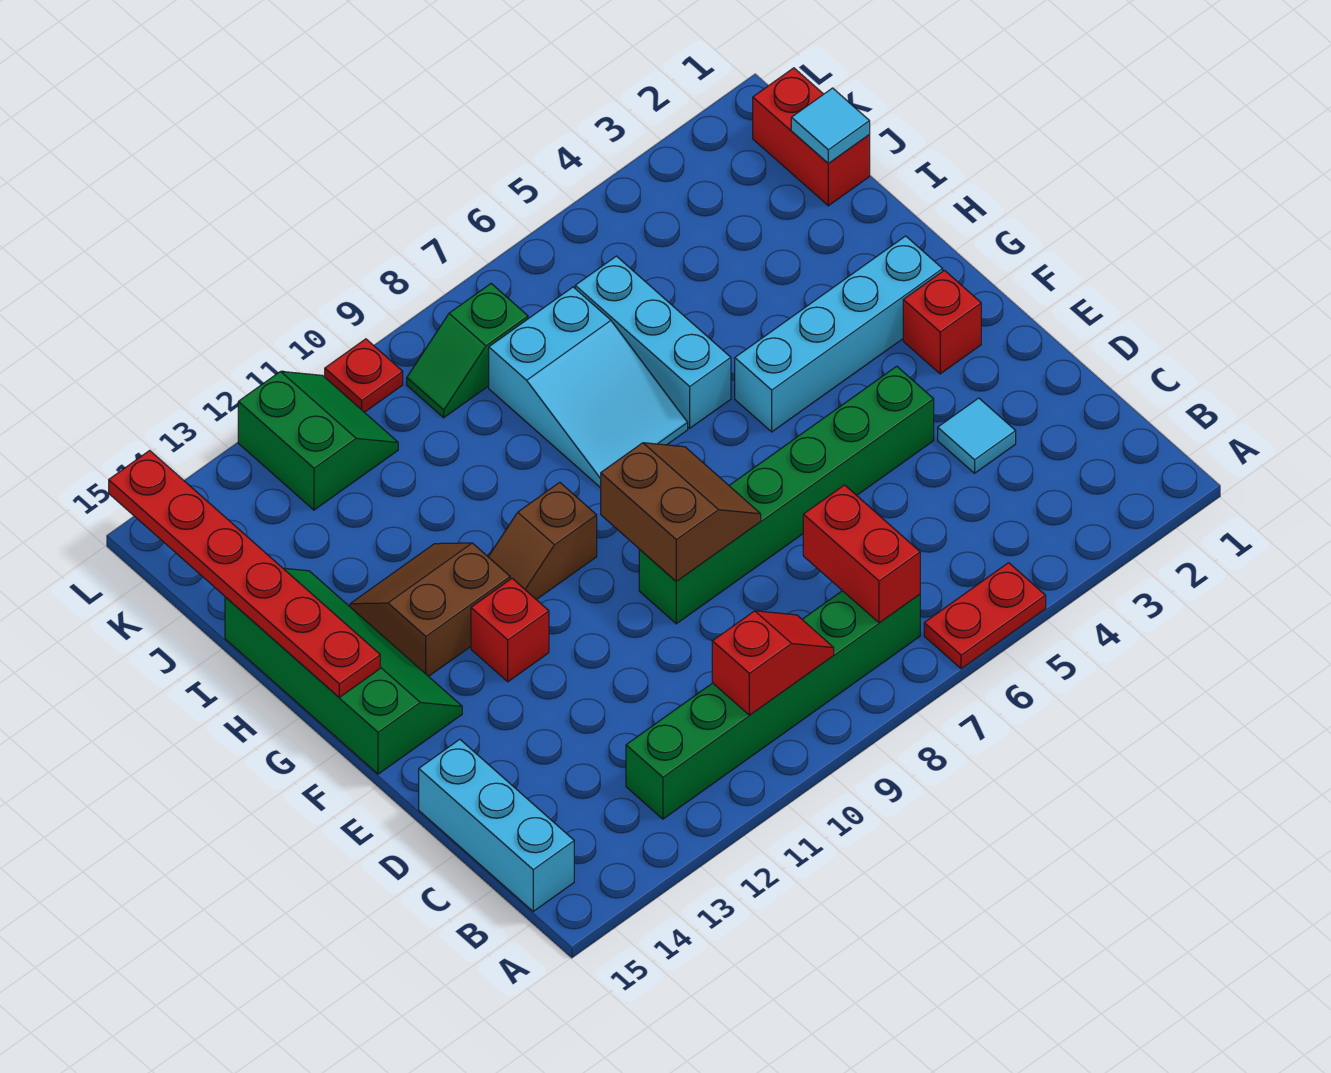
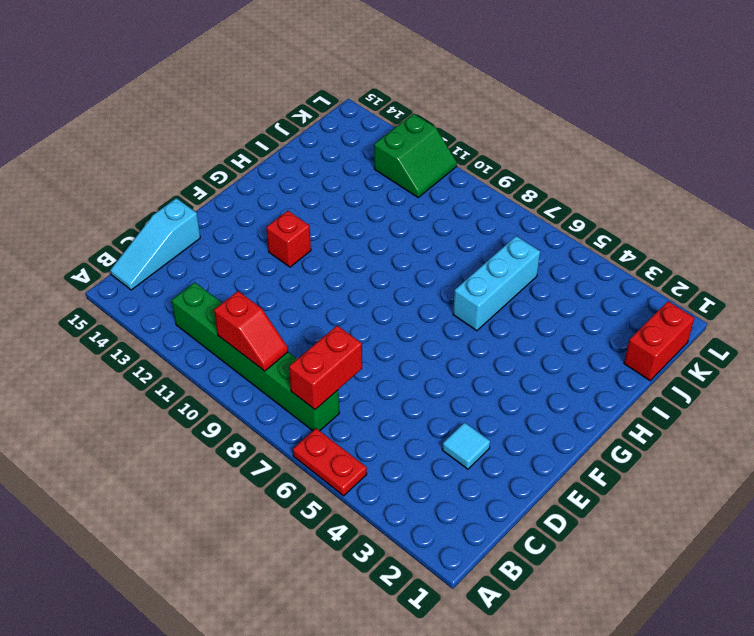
cyan 1x3 slope [110,198,200,290] -> cyan 1x3 brick [419,739,574,911]
none -> green 1x6 brick [639,366,934,624]
none -> red 1x1 brick [903,270,981,374]
none -> green 2x4 slope [225,568,462,774]

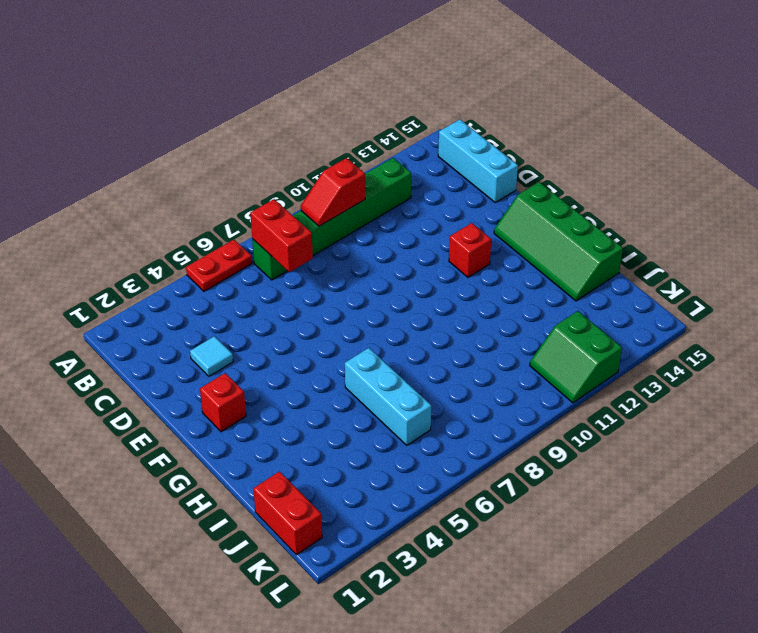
none -> green 1x6 brick [639,366,934,624]
none -> cyan 1x4 brick [735,236,943,432]
none -> brown 1x2 slope [488,482,597,600]

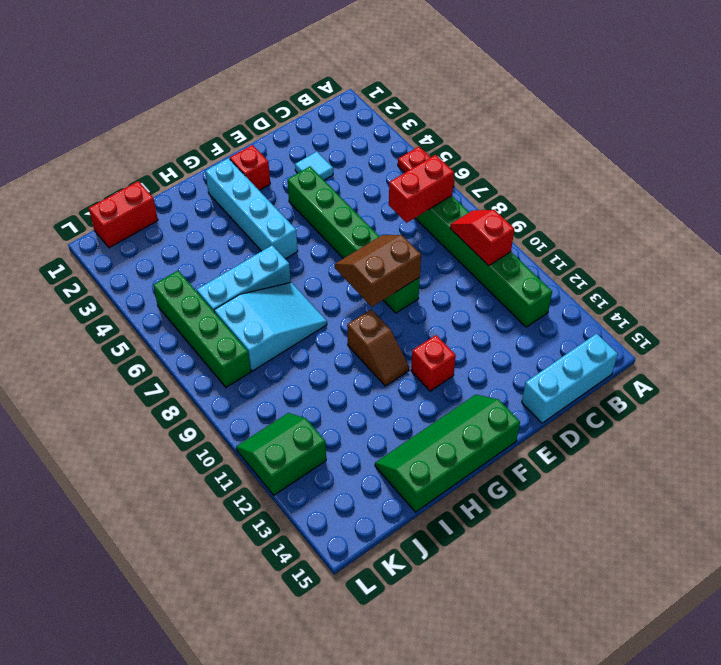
green 1x4 brick [153,271,251,387] -> green 1x2 slope [407,284,528,418]
none -> brown 2x2 slope [350,543,510,676]
none -> red 1x1 plate [325,339,403,412]
none -> red 1x6 plate [109,450,380,697]

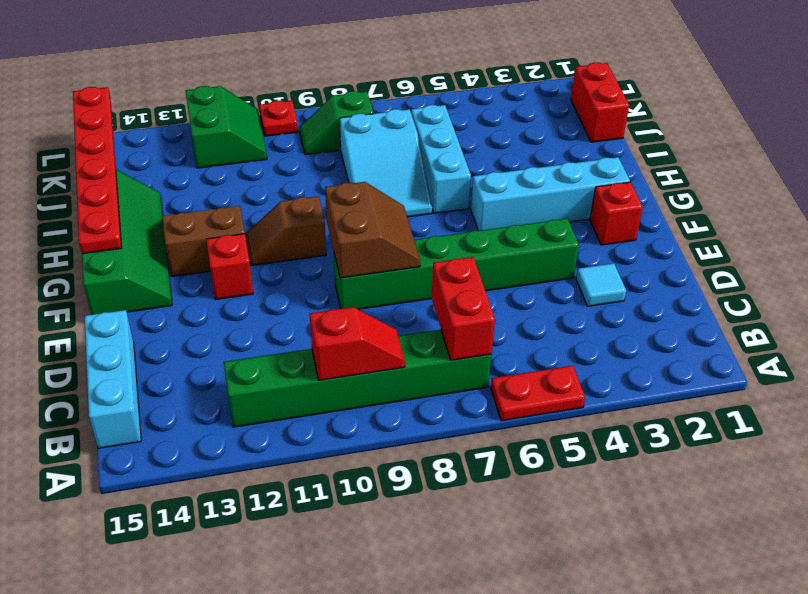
none -> cyan 1x1 tile [791,88,870,163]

